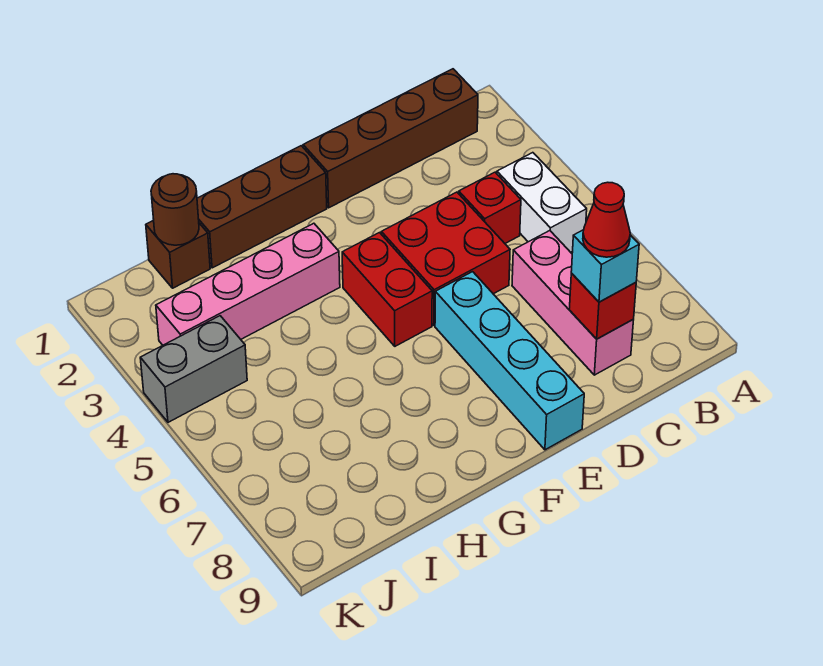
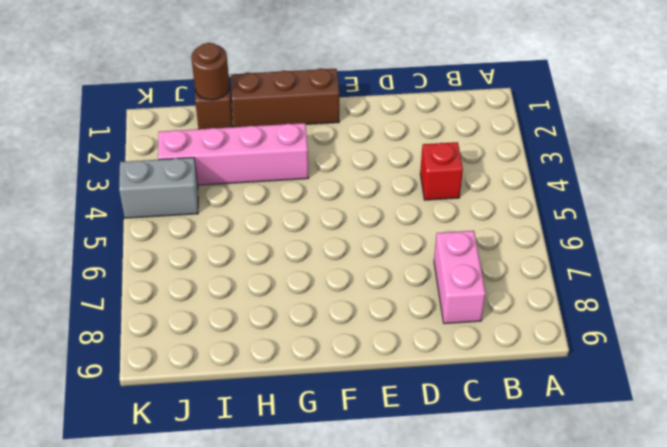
pink 1x2 brick [434,231,486,324] -> pink 1x3 brick [512,231,633,375]
none -> brown 1x4 brick [303,69,478,208]
none -> white 1x2 brick [497,153,587,252]
none -> red 2x2 brick [381,192,510,325]

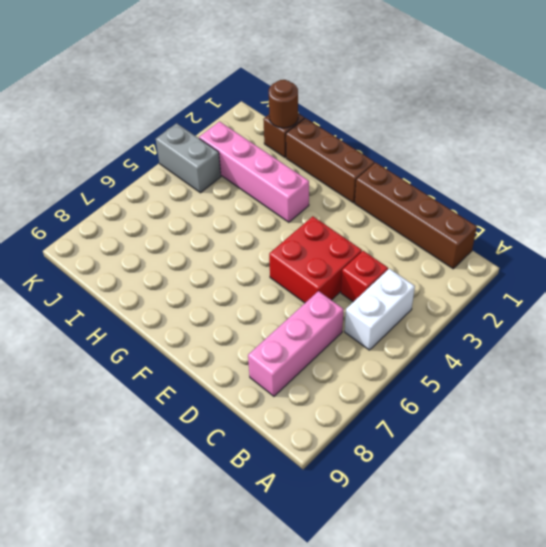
none -> cyan 1x4 brick [435,272,584,450]
none -> red 1x2 brick [342,233,432,346]
none -> red 1x1 brick [569,273,636,339]

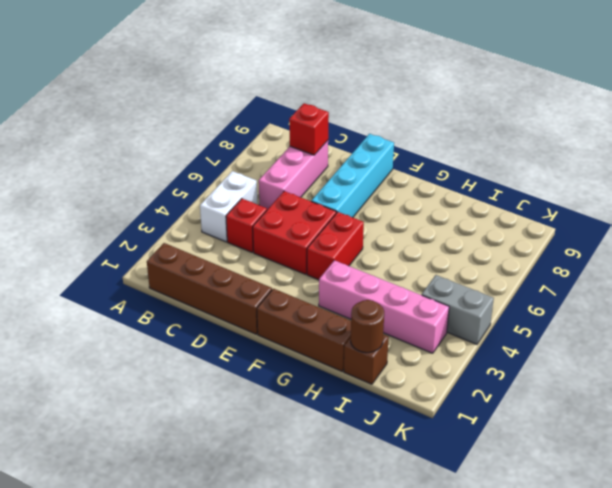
none -> cyan 1x1 brick [571,230,639,302]
none -> red 1x1 cone [583,182,630,257]

